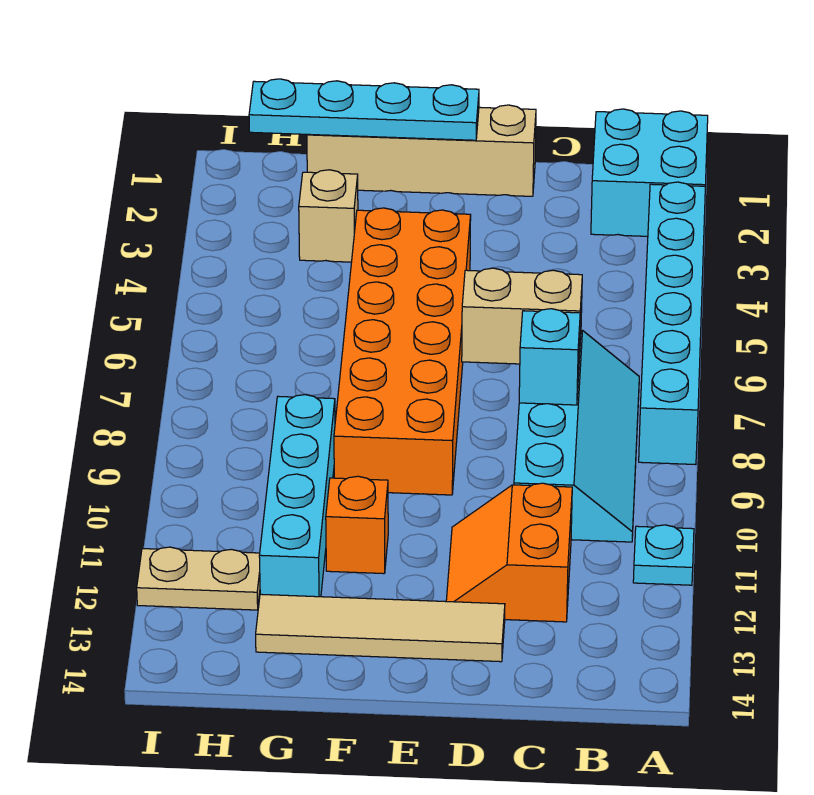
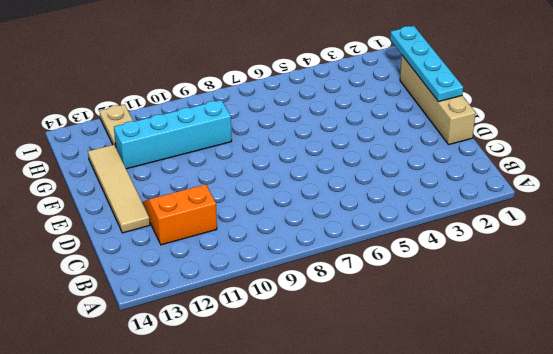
none -> cyan 2x2 brick [591,109,708,236]
none -> cyan 1x6 brick [639,182,705,465]
none -> cyan 1x1 plate [633,525,694,585]

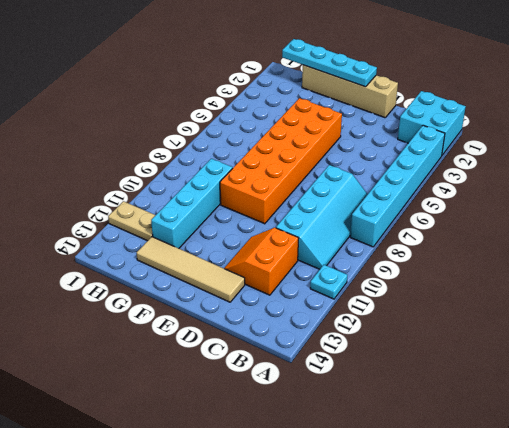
none -> orange 1x1 brick [326,476,388,574]
none -> tan 1x1 brick [299,170,358,262]
none -> tan 1x2 brick [462,268,582,364]

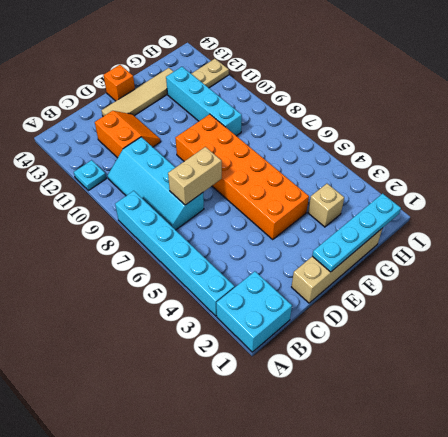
orange 1x1 brick [103,65,135,101] -> orange 1x1 brick moved to [326,476,388,574]
none -> cyan 1x1 brick [519,309,580,405]

